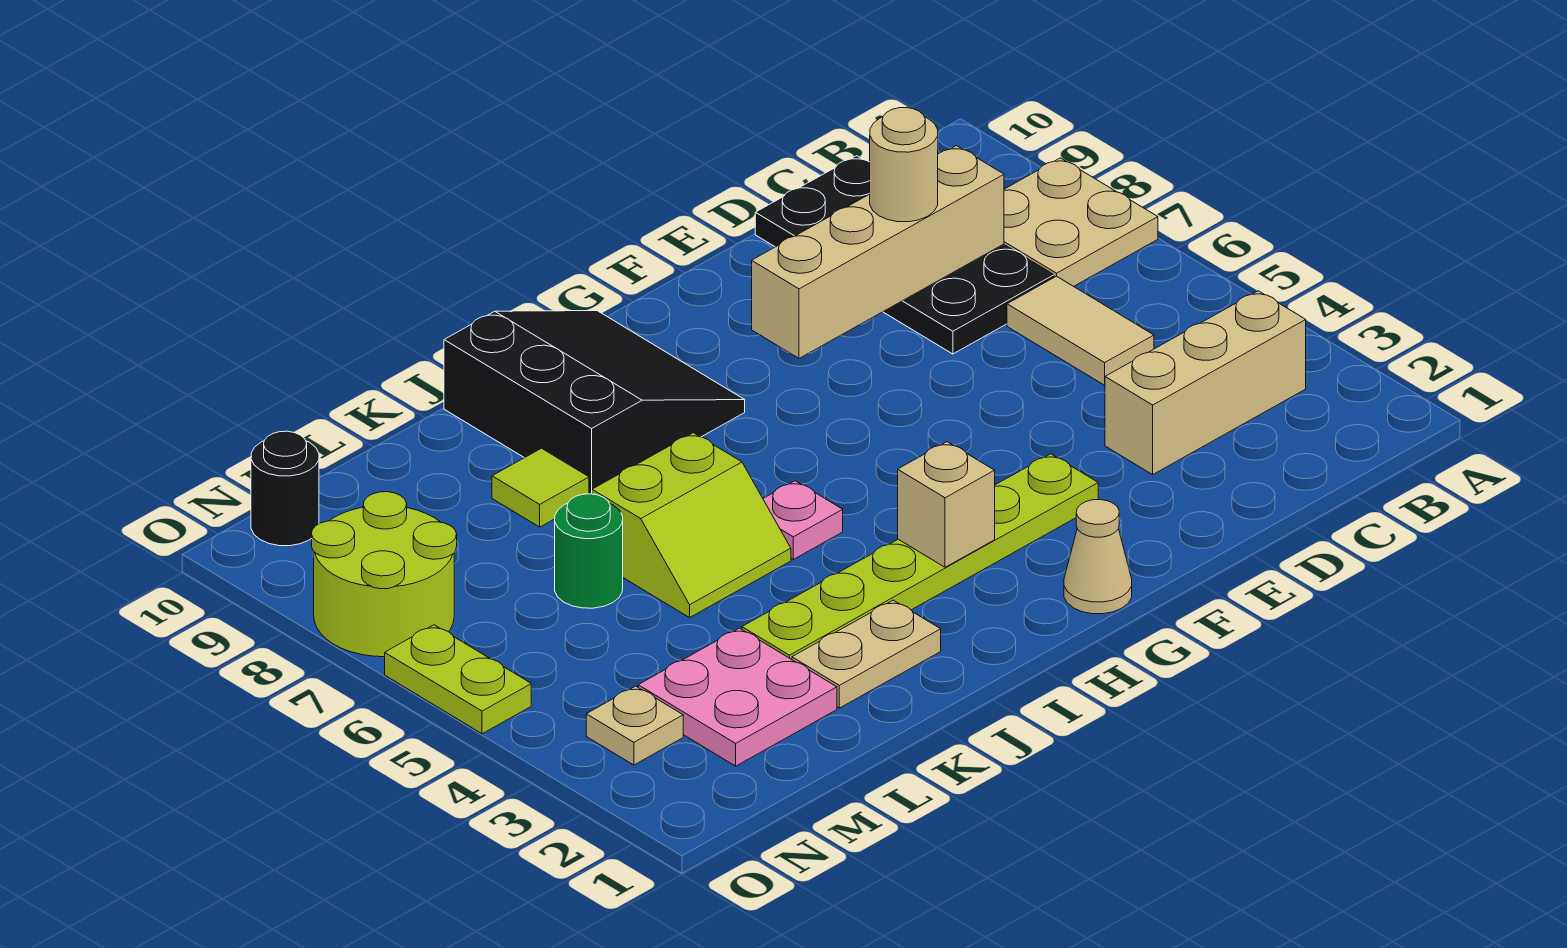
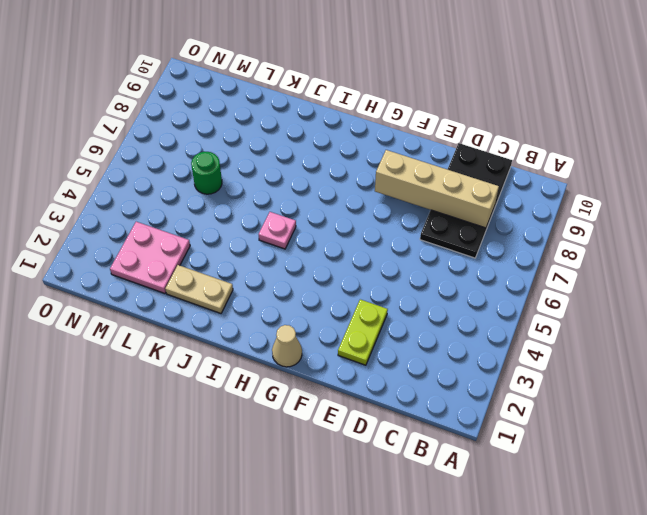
lime 1x2 plate [338,299,388,365] -> lime 1x2 plate moved to [385,625,531,734]
none -> tan 2x2 plate [1004,158,1158,286]
none -> tan 1x3 brick [1105,291,1306,475]
none -> tan 1x2 tile [1007,276,1154,385]

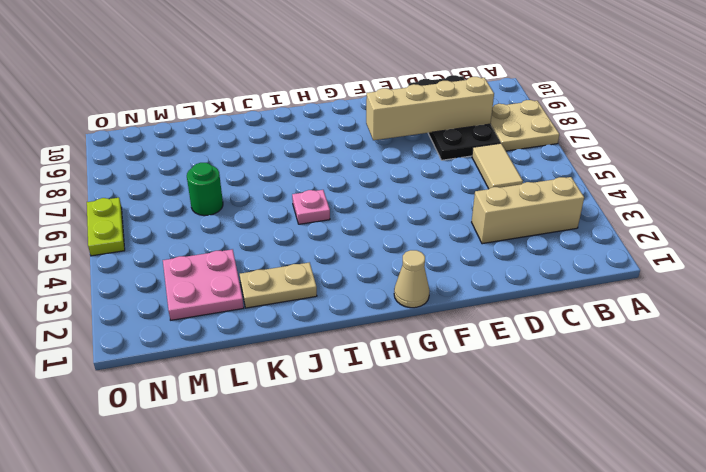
none -> lime 1x6 plate [742,454,1098,659]
none -> black 3x3 slope [444,311,745,494]
none -> lime 2x2 slope [592,433,791,618]

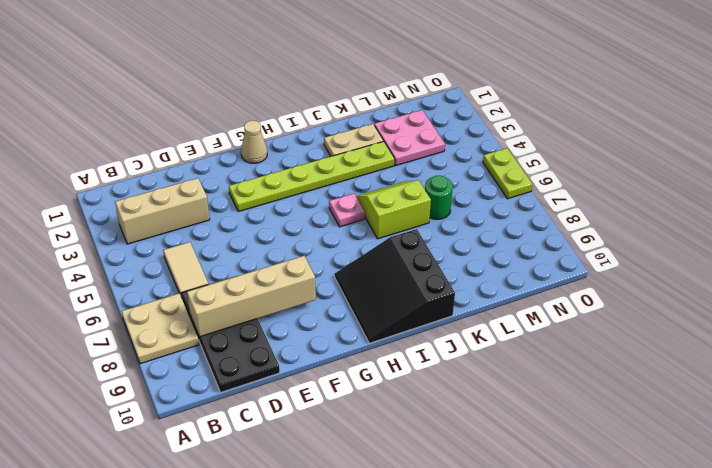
none -> lime 1x1 tile [492,448,589,527]
none -> tan 1x1 plate [586,686,683,765]
none -> lime 2x2 round brick [312,492,457,657]

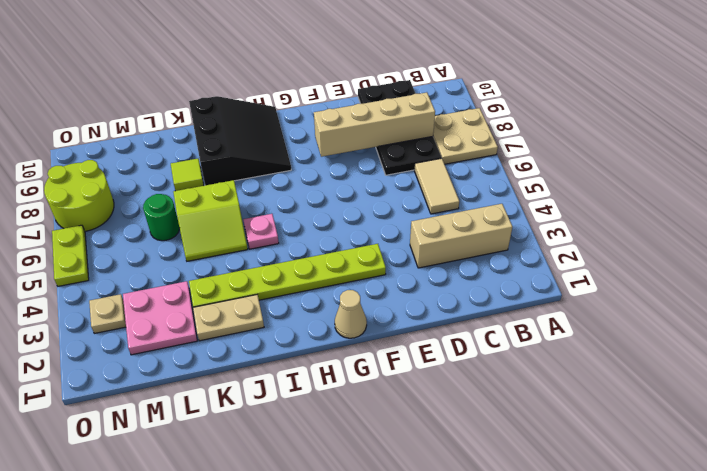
none -> black 1x1 round brick [251,431,319,546]
none -> tan 1x1 brick [898,442,995,567]
none -> tan 1x1 round brick [870,108,938,222]

